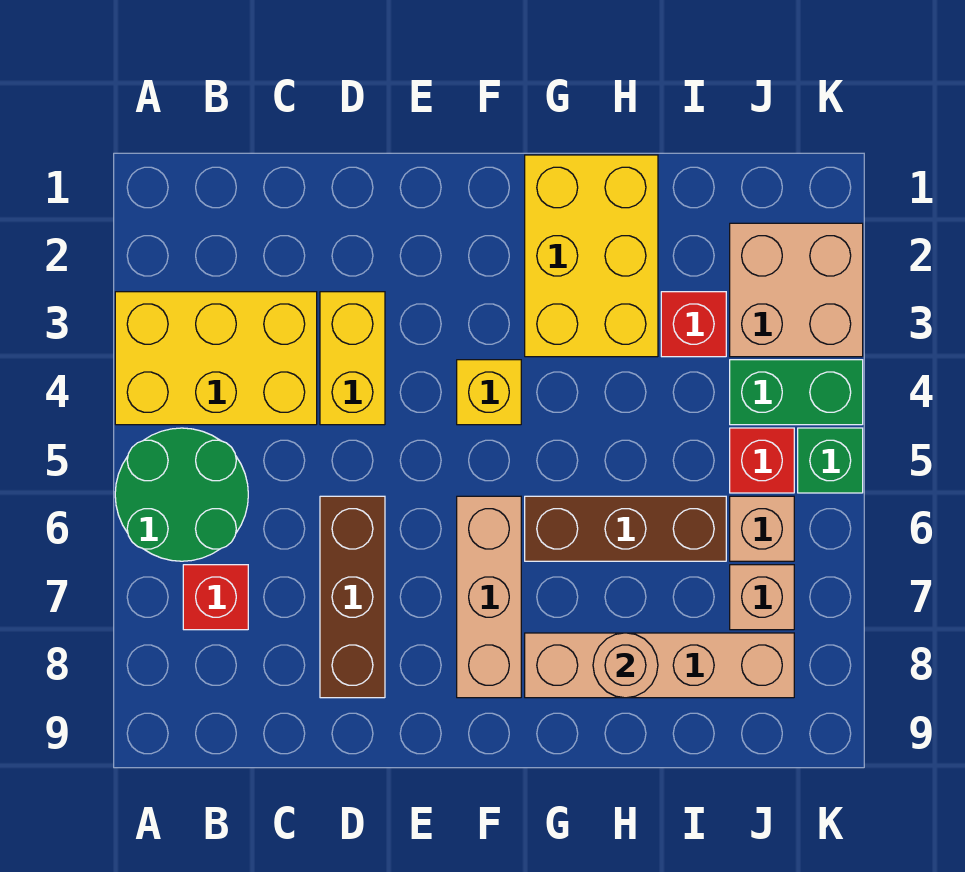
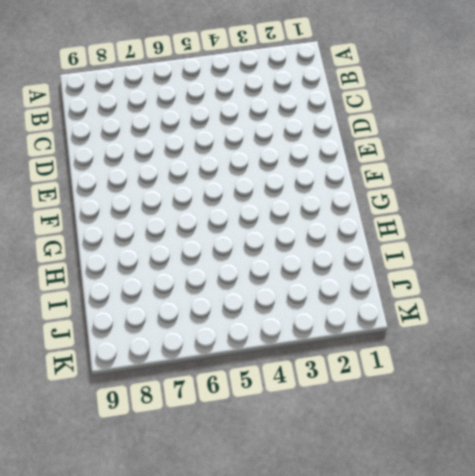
none -> yellow 2x3 brick [115,292,317,425]
none -> green 2x2 round brick [115,428,248,561]
none -> red 1x1 brick [183,565,248,630]

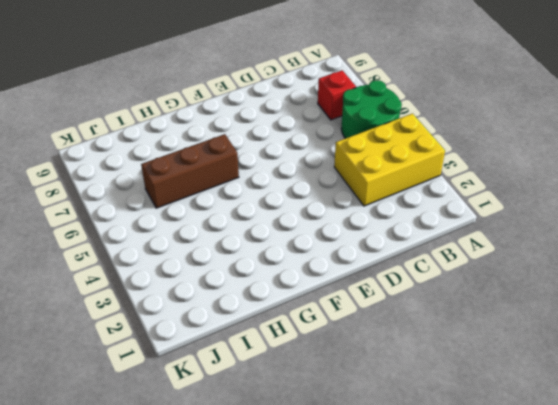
none -> yellow 1x2 brick [320,292,385,425]
none -> brown 1x3 brick [320,496,385,698]
none -> yellow 1x1 brick [457,360,521,425]

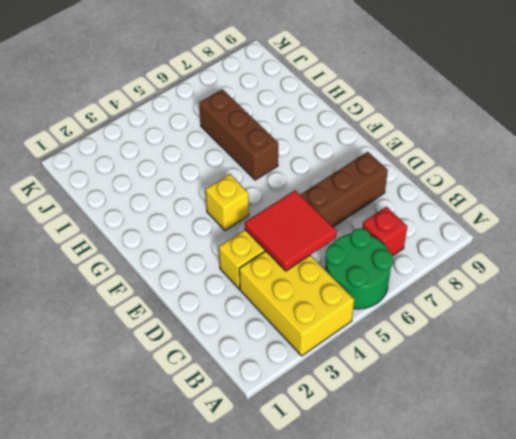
red 2x2 tile [245,190,337,271] -> none
none -> tan 1x3 brick [457,496,521,698]
none -> yellow 2x3 brick [525,155,658,357]
none -> tan 1x4 brick [525,633,794,698]

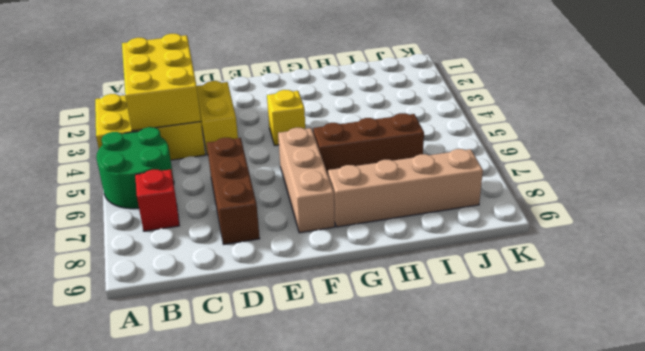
yellow 2x3 brick [122,34,201,131] -> yellow 2x3 brick moved to [525,155,658,357]
none -> red 1x1 brick [661,292,726,357]
none -> tan 2x2 brick [730,223,863,357]
none -> green 1x2 brick [730,360,863,425]

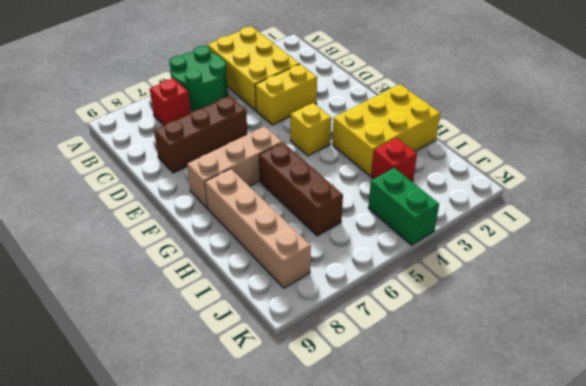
none -> tan 2x2 brick [730,223,863,357]
none -> red 1x1 brick [730,428,794,493]
none -> tan 1x1 brick [730,496,794,561]

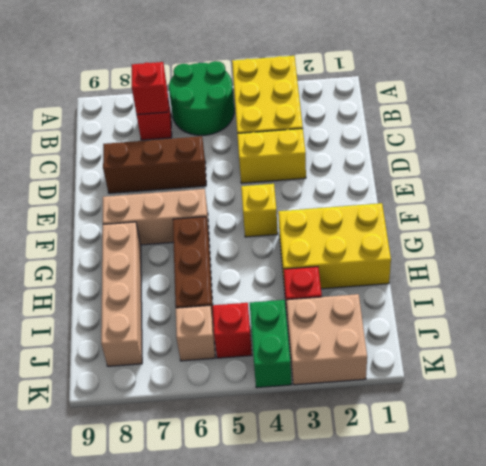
red 1x1 brick [132,62,168,115] -> none
none -> tan 1x1 brick [730,565,794,630]
none -> green 1x1 brick [798,428,863,493]
none -> tan 1x1 round brick [593,633,658,698]

